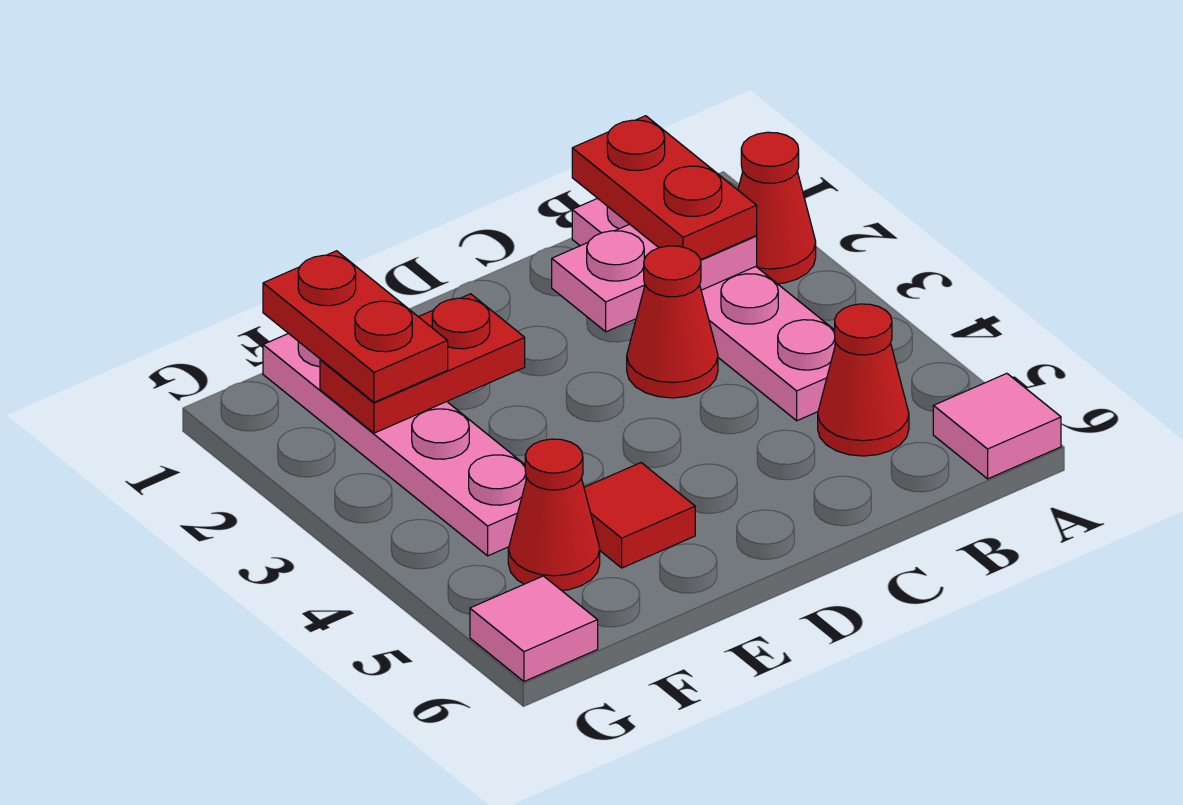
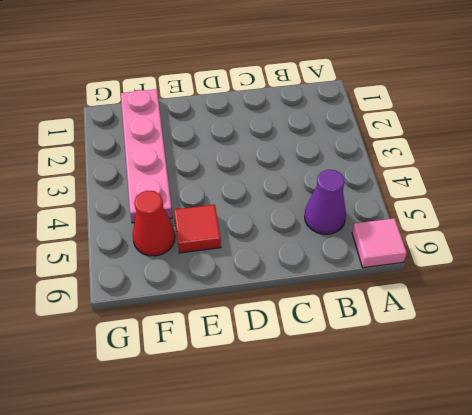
purple 1x1 cone [305,170,346,234] -> red 1x1 cone [818,304,909,456]
none -> red 1x1 cone [738,132,816,284]
none -> pink 1x4 plate [572,198,836,421]
none -> red 1x1 cone [627,246,718,398]

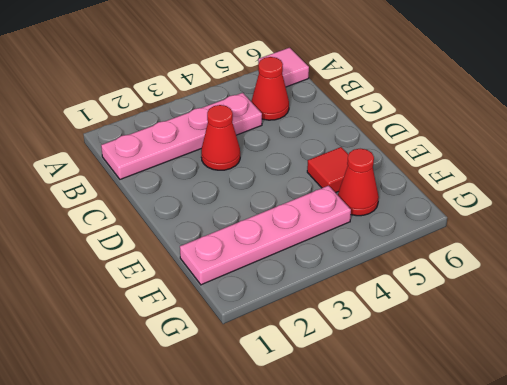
none -> red 1x1 cone [738,132,816,284]
none -> pink 1x1 tile [470,576,598,681]
none -> pink 1x2 plate [552,224,757,332]

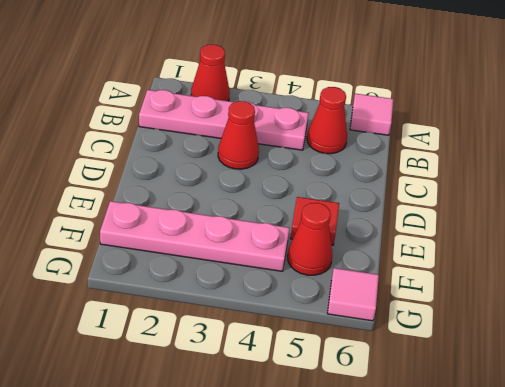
none -> pink 1x2 plate [552,224,757,332]
none -> red 1x2 plate [320,294,525,433]
none -> red 1x2 plate [572,116,757,260]

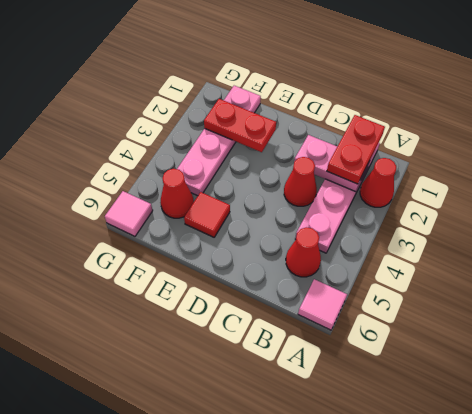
none -> red 1x2 plate [263,251,448,402]

